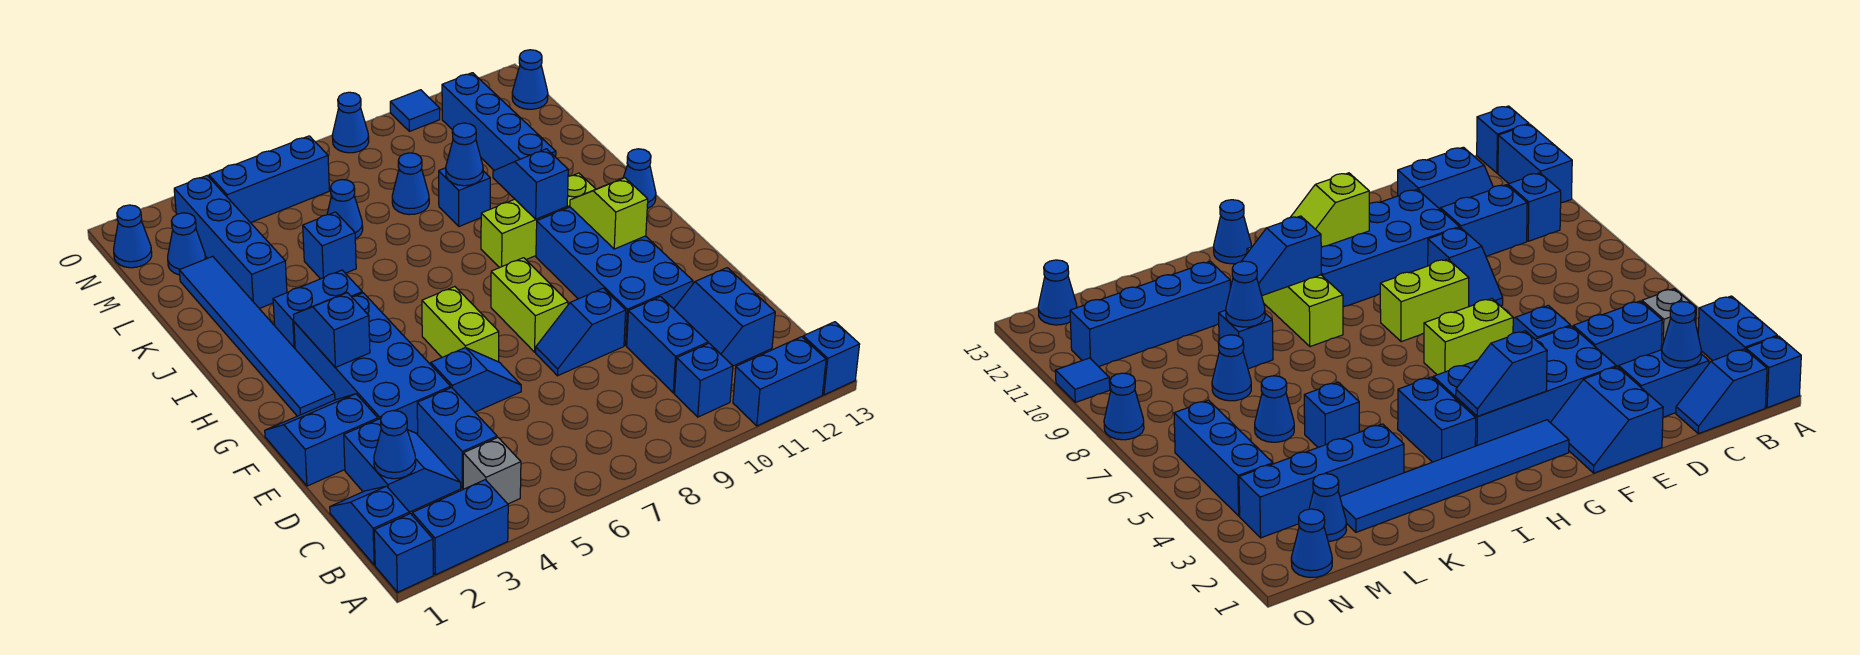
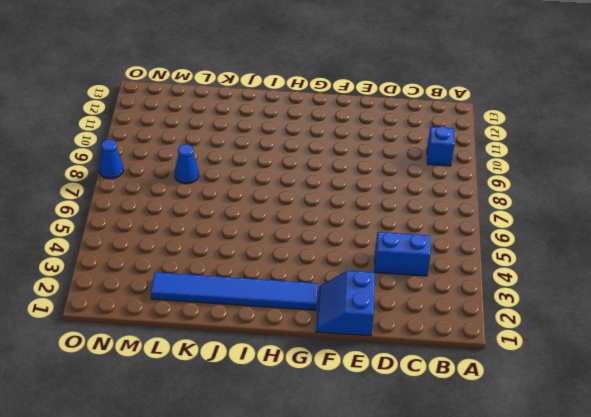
none -> blue 1x1 brick [374,513,433,592]
none -> blue 1x2 brick [412,480,508,575]
none -> blue 1x2 brick [733,337,826,426]
none -> blue 1x1 brick [803,322,860,395]

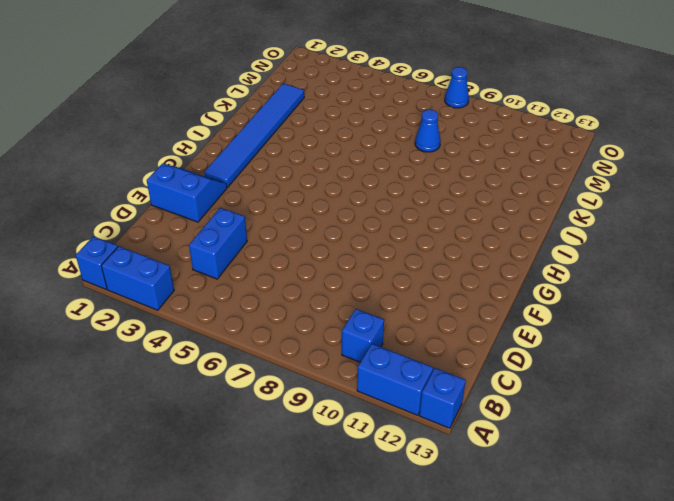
none -> blue 1x2 slope [330,486,409,565]
none -> grey 1x1 brick [463,438,521,504]
none -> blue 2x2 slope [344,419,461,512]
none -> blue 1x2 brick [627,297,708,393]

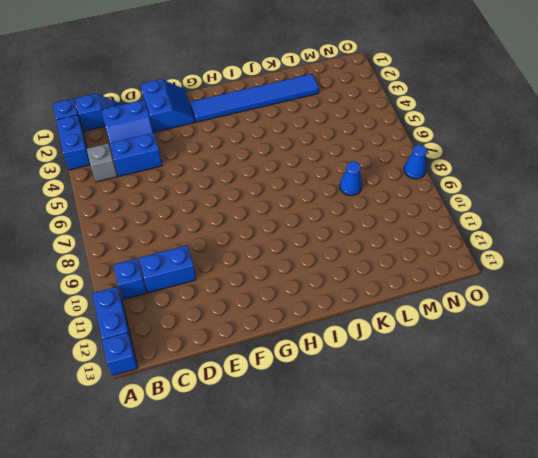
none -> blue 2x2 slope [674,268,775,366]
none -> blue 2x4 brick [294,293,451,435]
none -> blue 1x2 slope [431,347,521,412]
none -> blue 1x2 slope [536,288,626,376]

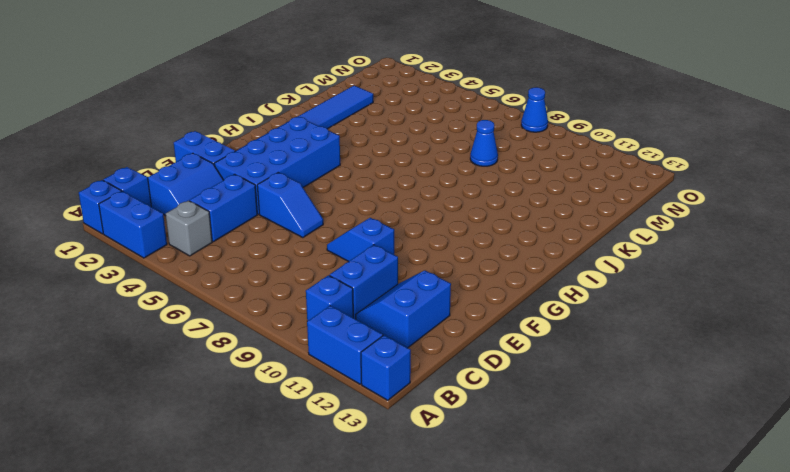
none -> blue 2x4 brick [536,207,693,345]
none -> lime 1x2 brick [422,287,499,362]
none -> lime 1x2 brick [491,258,568,352]
none -> blue 1x2 brick [273,270,362,348]

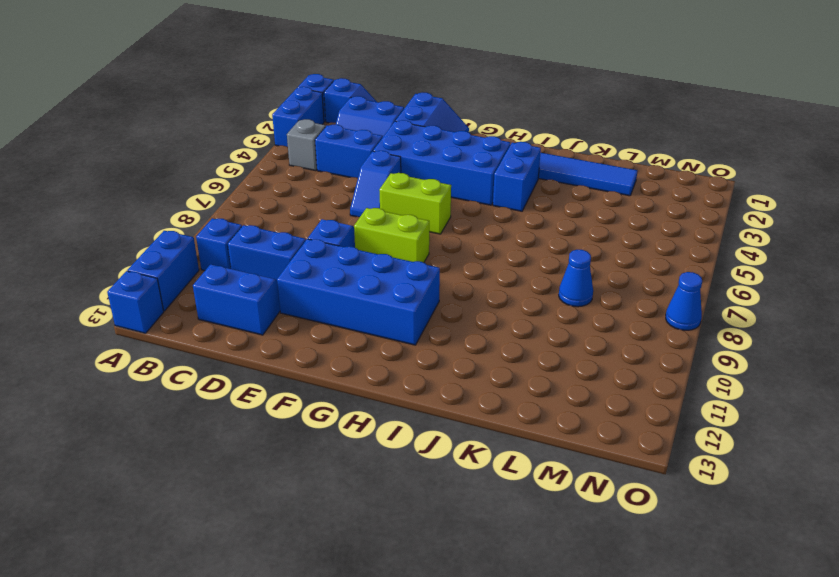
none -> lime 1x3 brick [481,173,595,268]
none -> blue 1x1 cone [623,149,656,209]
none -> blue 1x4 brick [174,176,287,309]
none -> blue 1x1 brick [303,212,356,279]

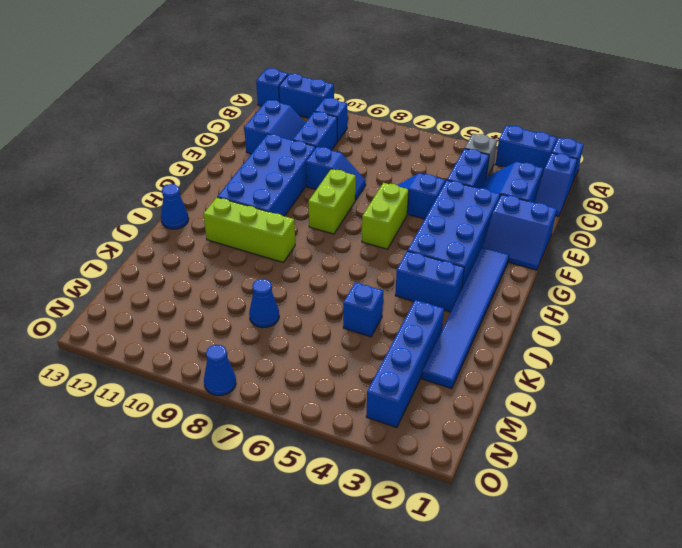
none -> blue 1x1 brick [439,168,490,226]
none -> blue 1x4 brick [442,73,556,170]
none -> blue 1x1 cone [327,180,363,239]
none -> blue 1x1 cone [168,213,205,275]

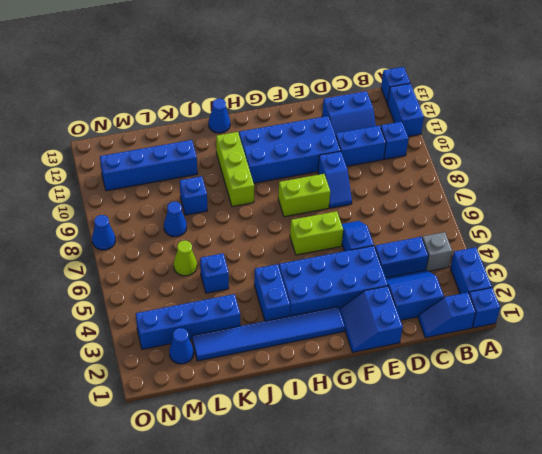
lime 1x1 cone [174,241,197,276] -> blue 1x1 cone [327,180,363,239]
none -> blue 1x1 cone [114,205,152,268]
none -> blue 1x3 brick [209,136,329,223]
none -> blue 1x1 cone [512,50,548,109]
none -> blue 1x1 tile [390,90,440,131]

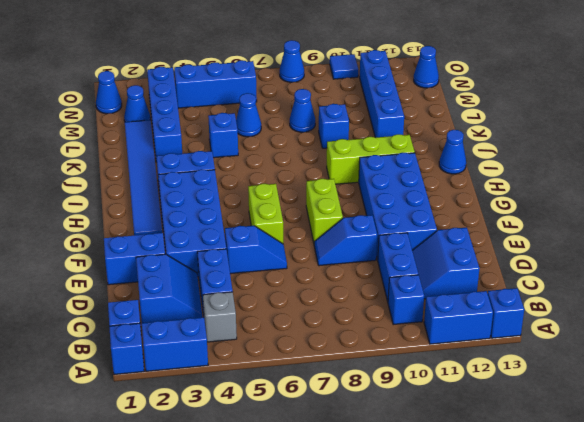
none -> blue 1x1 cone [374,411,416,479]
none -> blue 1x2 slope [294,293,370,367]
none -> lime 1x2 slope [570,178,648,249]
none -> blue 1x2 slope [493,149,568,219]

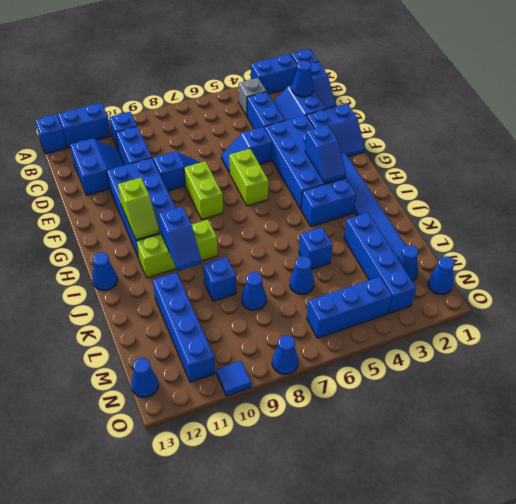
none -> blue 1x1 cone [446,123,483,186]

